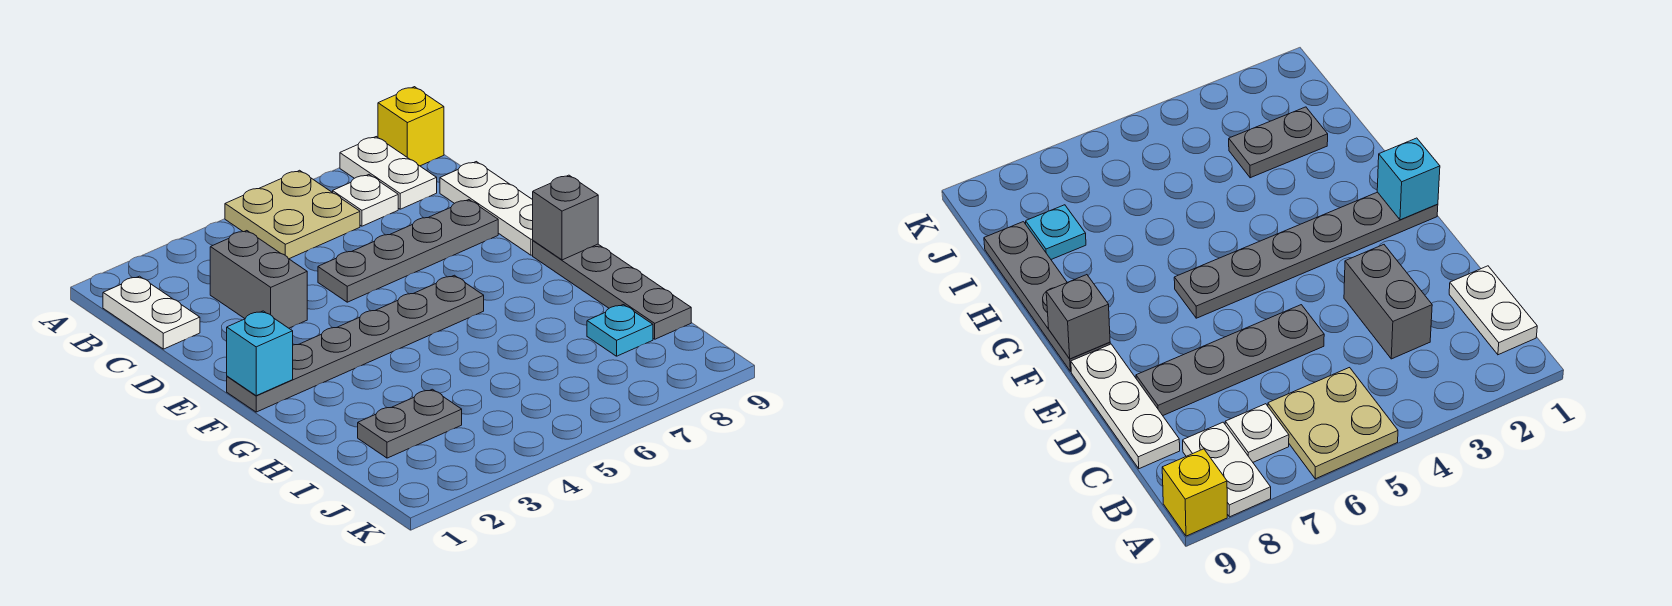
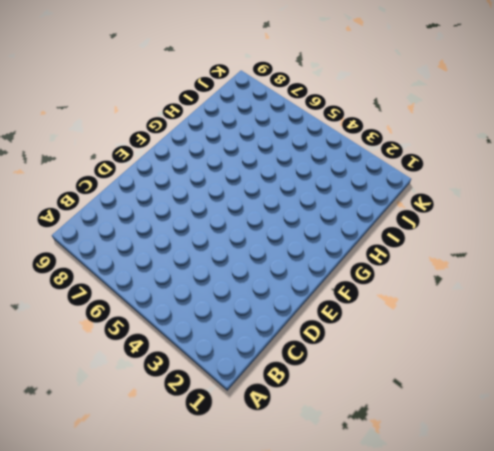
none -> tan 2x2 plate [225,170,360,259]
none -> white 1x2 plate [340,137,437,209]
none -> yellow 1x1 brick [378,87,444,166]

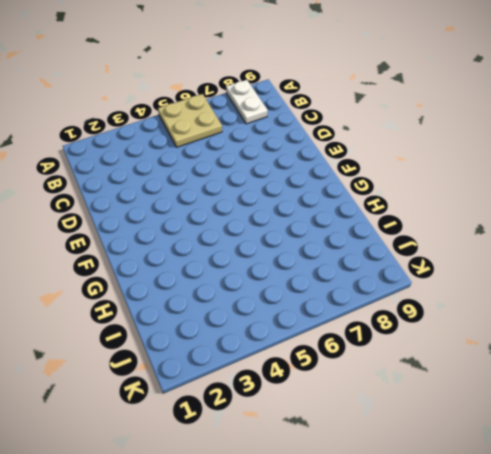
none -> yellow 1x1 brick [378,87,444,166]
none -> white 1x2 plate [103,276,200,349]
none -> white 1x1 plate [333,175,398,226]

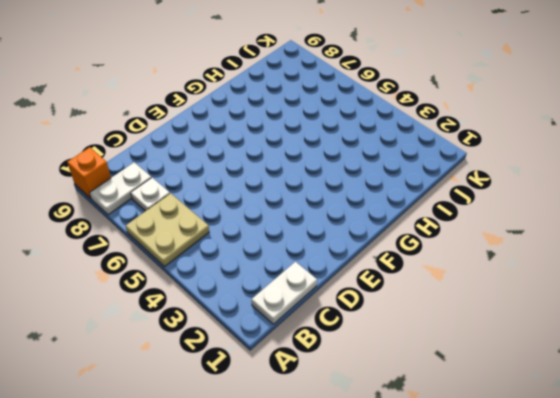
orange 1x1 brick [67,147,111,198] -> yellow 1x1 brick [378,87,444,166]
none -> grey 1x2 brick [210,231,307,328]
none -> white 1x3 plate [440,162,533,255]
none -> grey 1x4 plate [318,200,498,302]

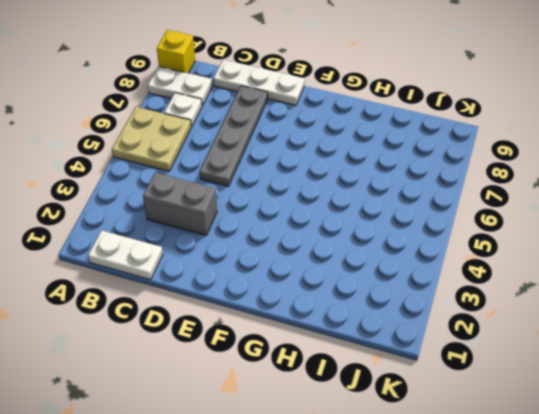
none -> grey 1x6 plate [227,275,484,412]
none -> grey 1x4 plate [533,241,691,339]
none -> grey 1x2 plate [358,389,462,458]

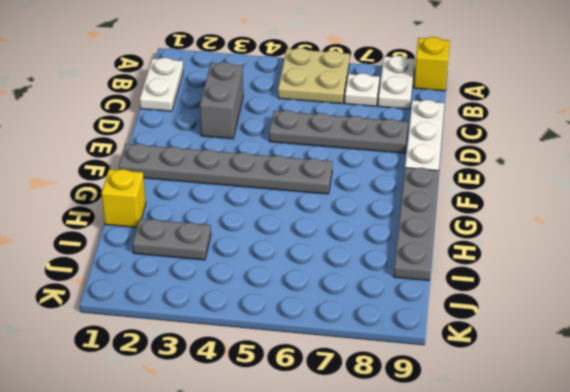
yellow 1x1 brick [101,169,146,227] -> none
none -> cyan 1x1 plate [587,305,653,356]
none -> cyan 1x1 brick [227,311,293,396]
none -> grey 1x1 brick [533,175,598,260]

